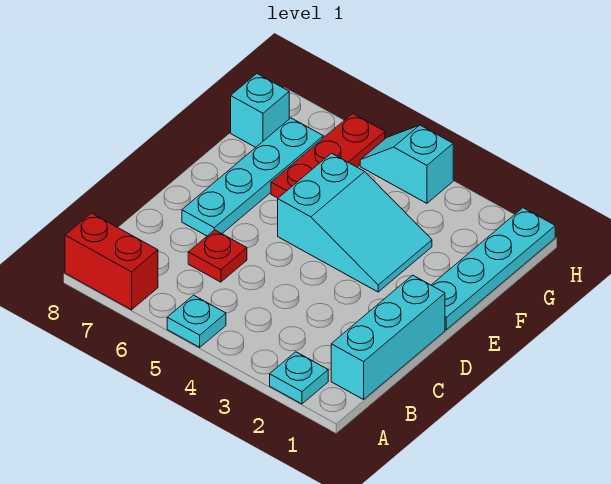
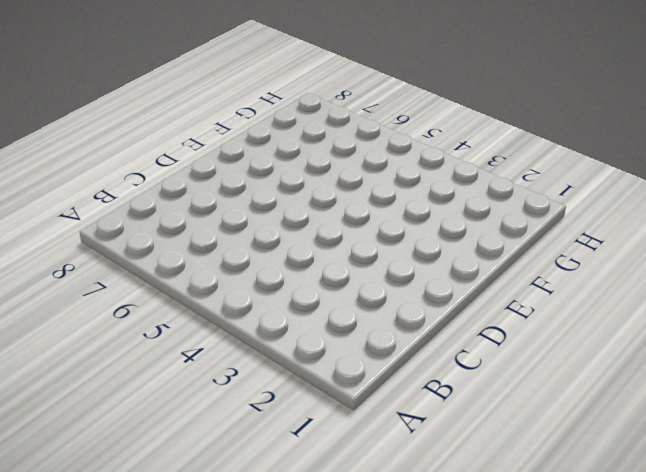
none -> cyan 1x1 plate [270,352,328,404]
none -> cyan 1x1 plate [167,295,226,347]

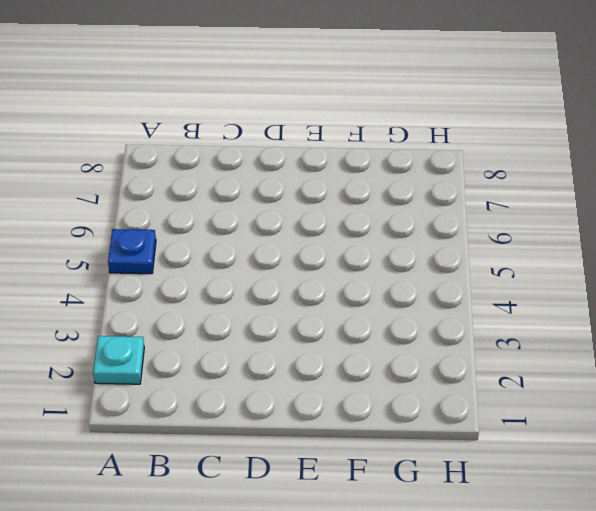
blue 1x1 plate [108,229,156,274] -> cyan 1x1 plate [167,295,226,347]
none -> red 1x2 brick [65,213,158,310]
none -> cyan 1x3 brick [331,275,445,399]

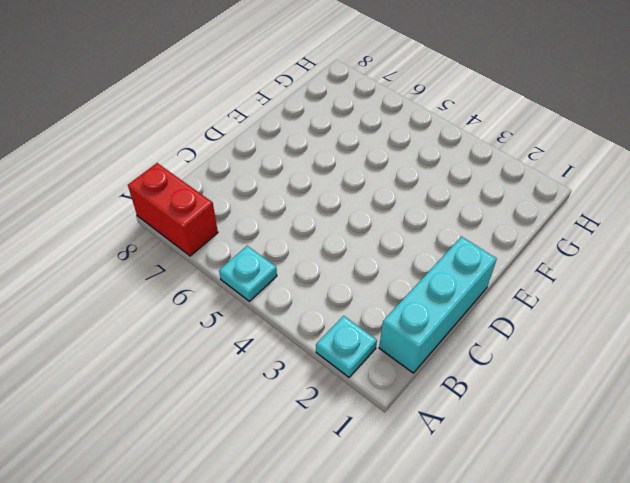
none -> red 1x1 plate [188,230,247,282]
none -> cyan 1x4 plate [182,118,323,236]

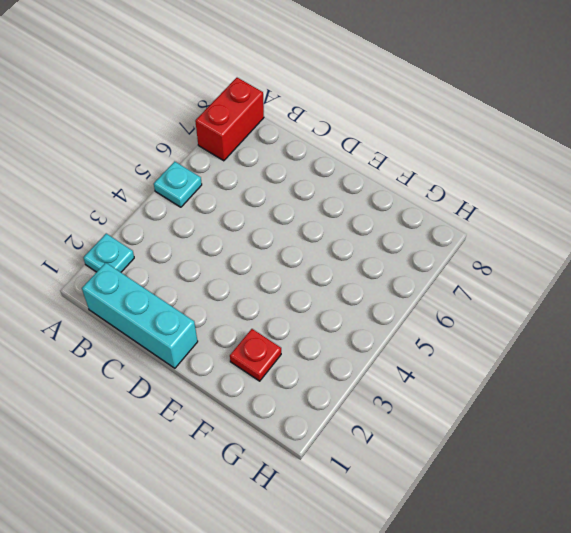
red 1x1 plate [230,329,281,381] -> red 1x1 plate moved to [188,230,247,282]
none -> cyan 1x4 plate [182,118,323,236]
none -> cyan 1x4 plate [432,208,555,330]

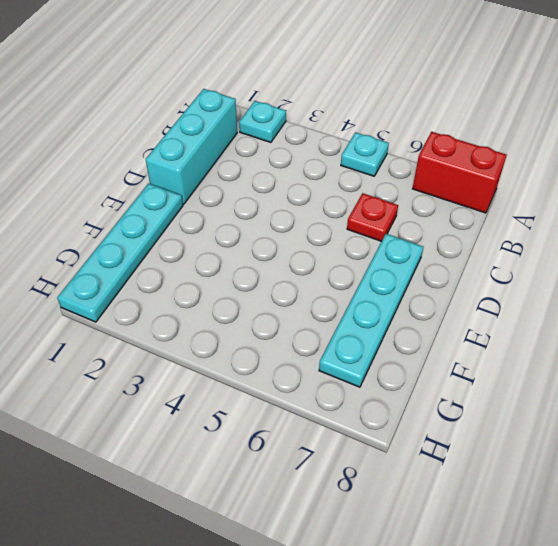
none -> cyan 2x3 slope [278,153,432,292]
none -> red 1x3 plate [271,114,385,198]

